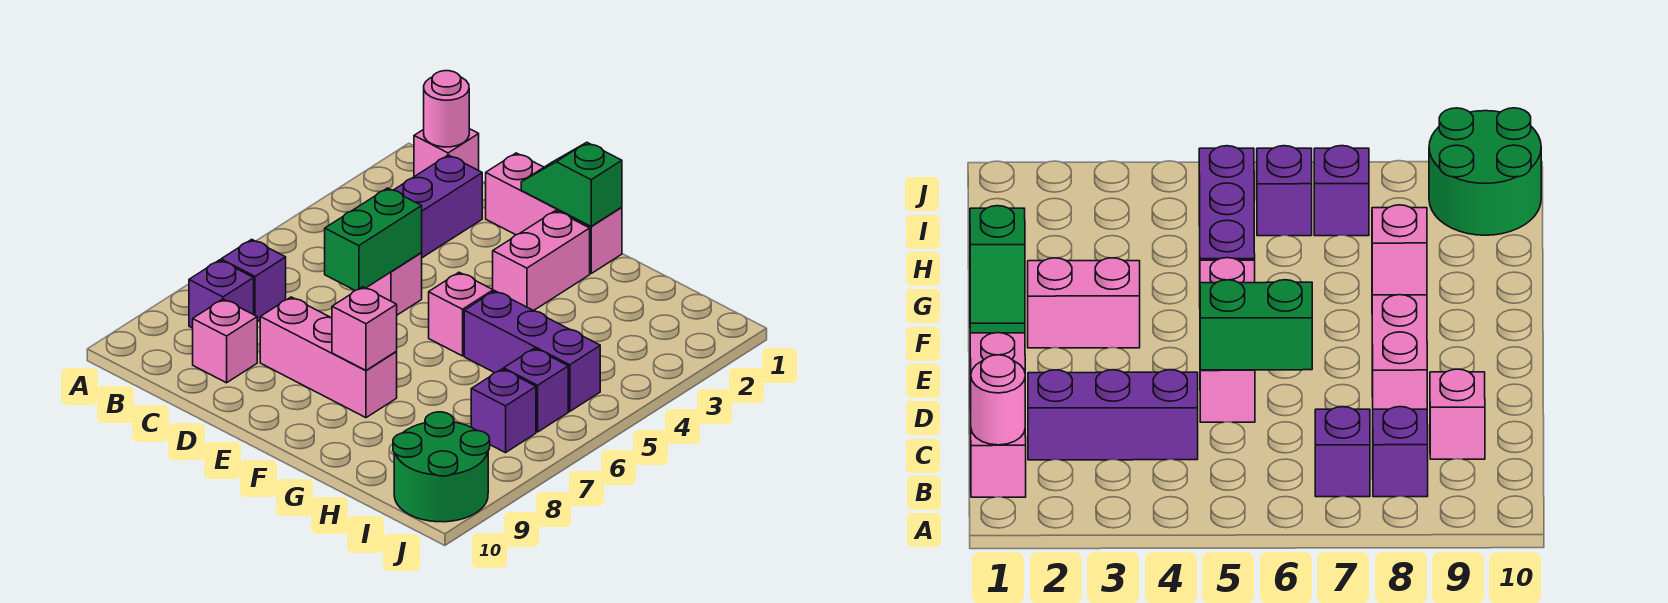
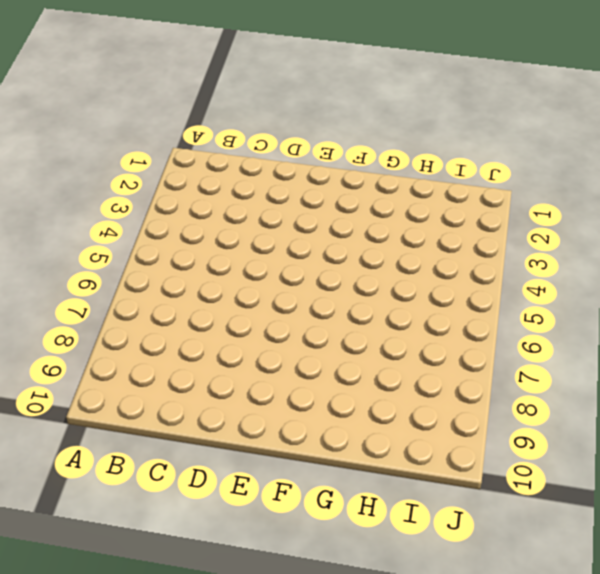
none -> pink 1x1 brick [414,129,479,177]
none -> purple 1x1 brick [221,239,286,322]
none -> purple 1x1 brick [189,260,254,328]

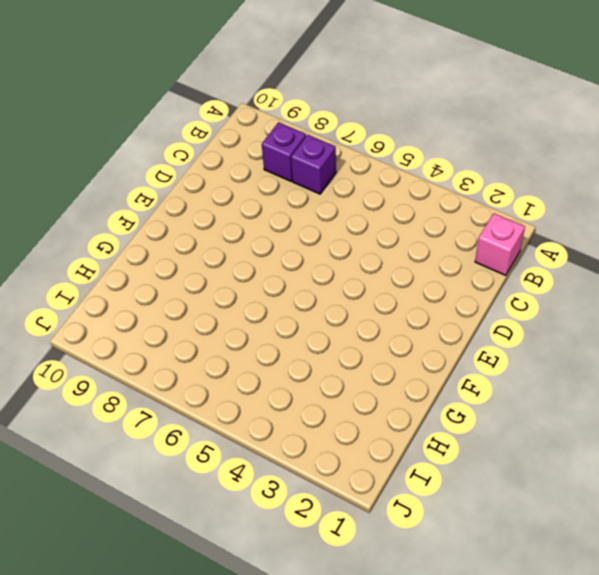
none -> purple 1x3 brick [394,155,482,258]
none -> pink 1x1 brick [193,299,257,383]
none -> pink 1x3 brick [486,153,622,273]

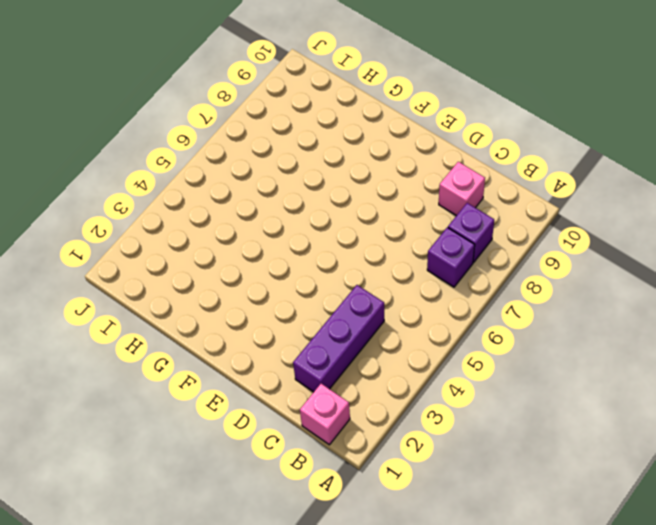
none -> pink 1x3 brick [486,153,622,273]
none -> pink 1x1 brick [366,253,422,315]
none -> pink 1x3 brick [260,297,397,418]

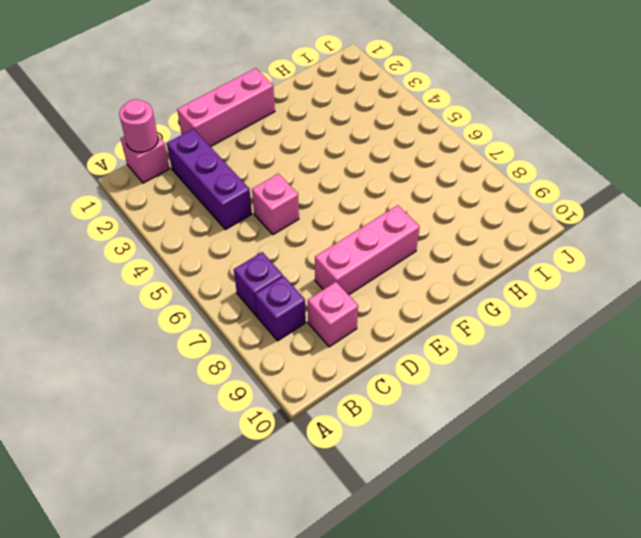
none -> pink 1x2 brick [493,211,590,311]
none -> pink 1x1 brick [429,272,493,356]
none -> purple 1x3 brick [464,291,600,411]

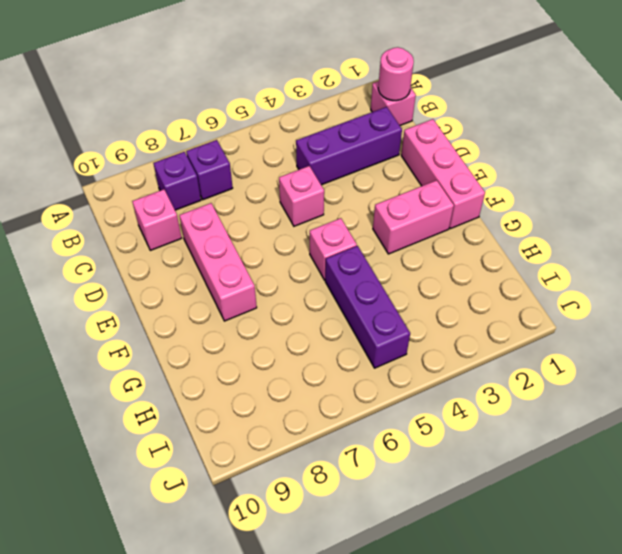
none -> purple 1x1 brick [504,348,568,432]
none -> purple 1x1 brick [471,369,536,453]
none -> green 2x2 round brick [393,412,490,522]

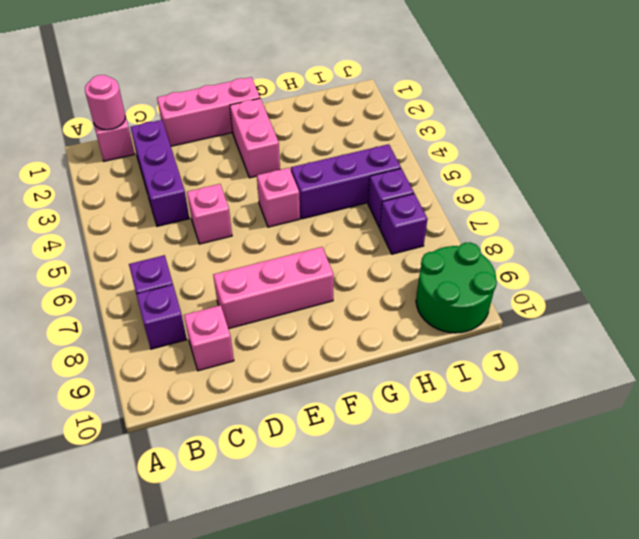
none -> green 1x2 brick [325,188,422,291]
none -> green 1x2 slope [521,142,622,226]
none -> pink 1x1 brick [332,287,397,371]

